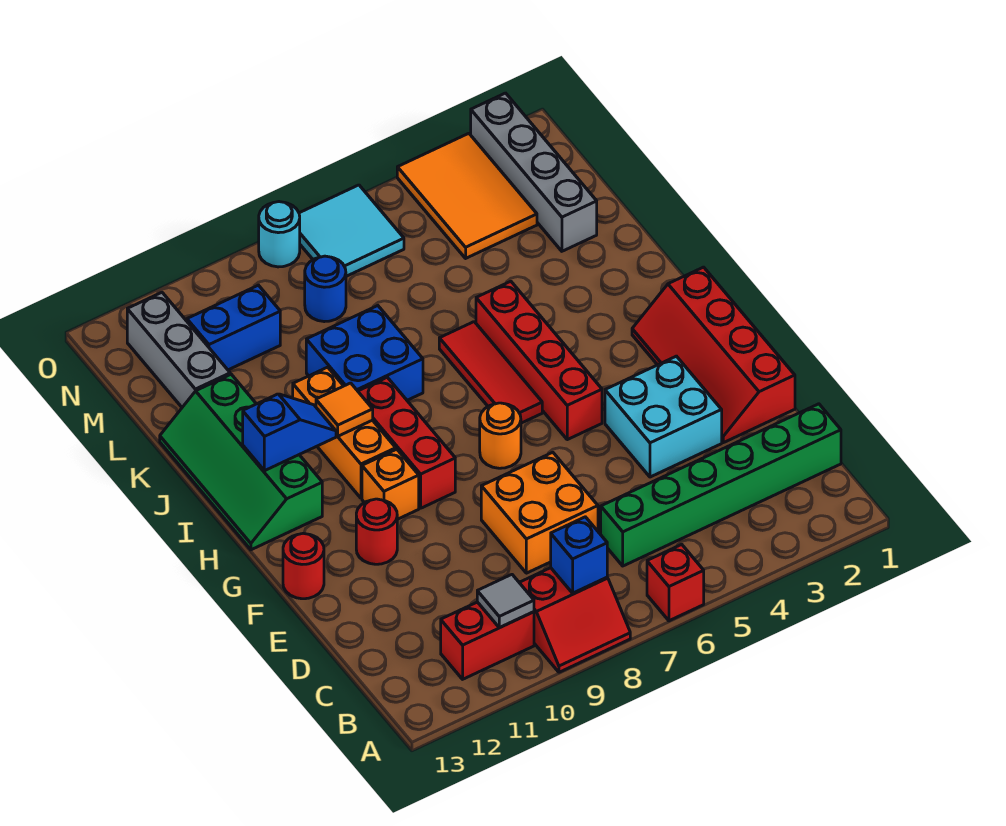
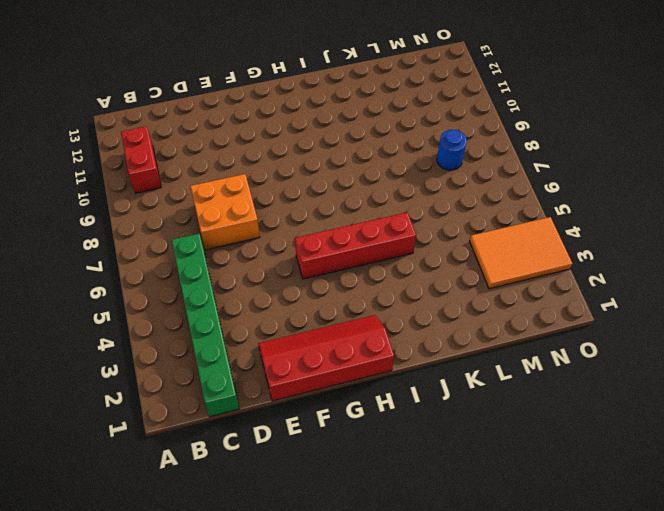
none -> red 1x1 brick [647,544,704,621]
none -> red 2x2 slope [519,568,630,672]
none -> cyan 2x2 brick [605,356,722,477]

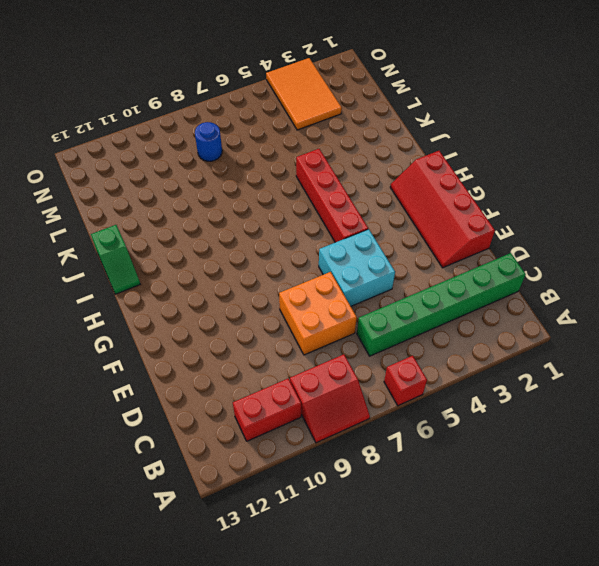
cyan 2x2 brick [319,229,395,306] -> cyan 2x2 brick moved to [605,356,722,477]
green 1x2 slope [91,225,140,294] -> green 2x4 slope [160,374,322,550]
none -> red 1x1 round brick [356,499,397,564]
none -> red 1x1 round brick [283,533,324,599]
none -> orange 1x1 round brick [480,403,521,468]

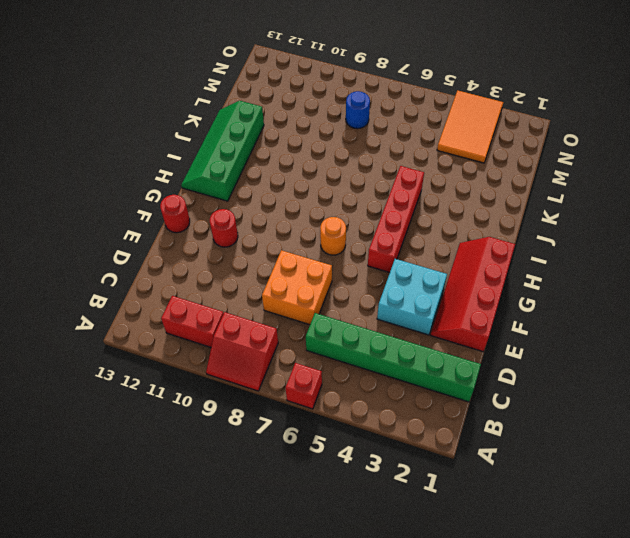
none -> red 1x3 brick [358,377,455,508]
none -> orange 1x1 brick [362,449,419,519]
none -> red 1x3 tile [439,322,542,423]

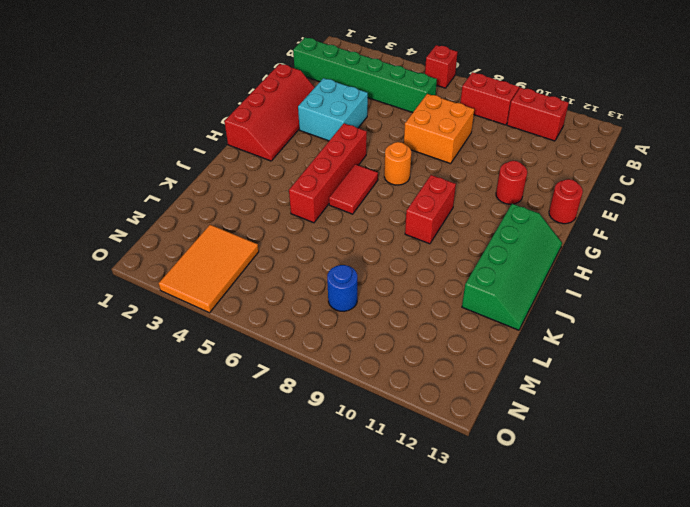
red 1x2 tile [329,164,378,214] -> red 1x3 tile [439,322,542,423]
red 1x2 brick [405,175,456,244] -> red 1x3 brick [358,377,455,508]
none -> orange 1x1 brick [362,449,419,519]
none -> orange 1x3 brick [293,367,396,498]
none -> blue 2x2 brick [306,306,423,400]

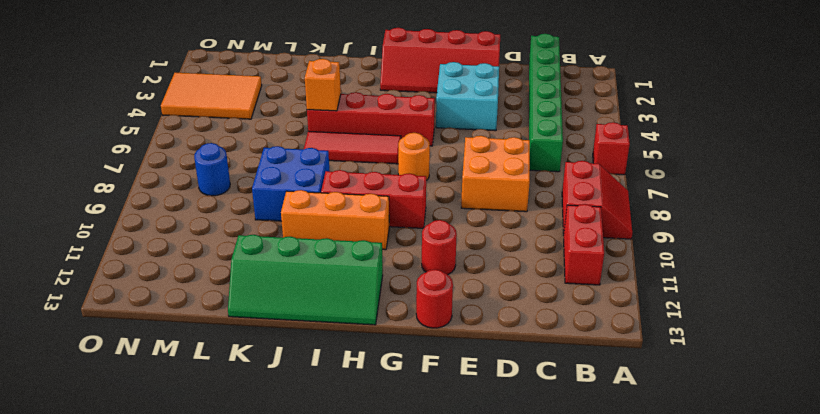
orange 1x1 brick [305,59,341,111] -> orange 1x1 brick moved to [362,449,419,519]
none -> grey 1x4 brick [471,93,597,251]
none -> grey 1x3 brick [127,292,230,407]
none -> blue 1x2 brick [187,285,280,370]

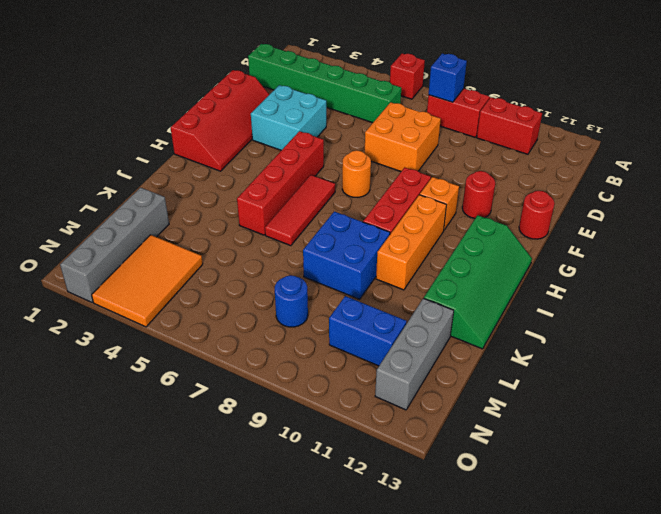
none -> cyan 2x2 tile [299,185,404,276]
none -> cyan 1x1 round brick [259,202,300,267]
none -> grey 1x1 tile [477,575,534,628]

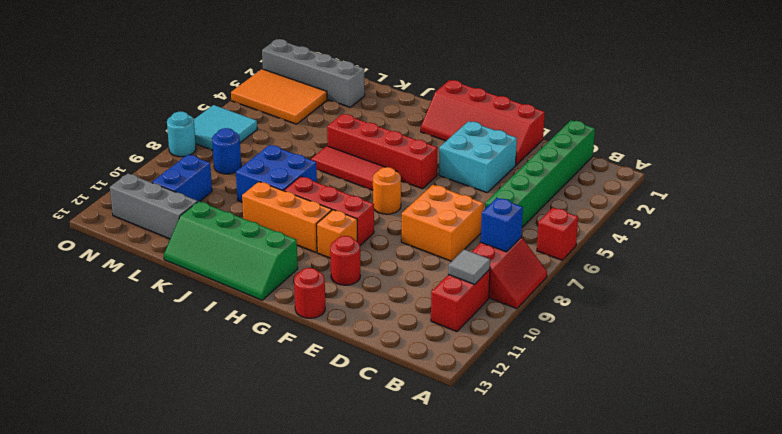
none -> orange 1x1 tile [316,383,373,436]
none -> blue 1x2 slope [243,394,336,471]

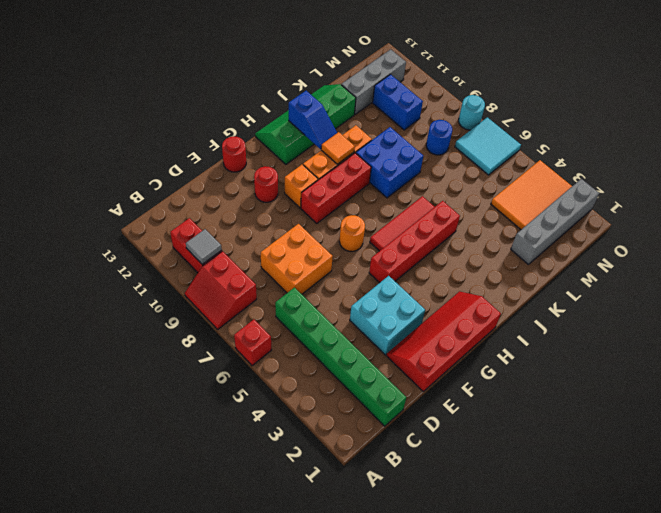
none -> blue 1x1 brick [551,517,607,593]

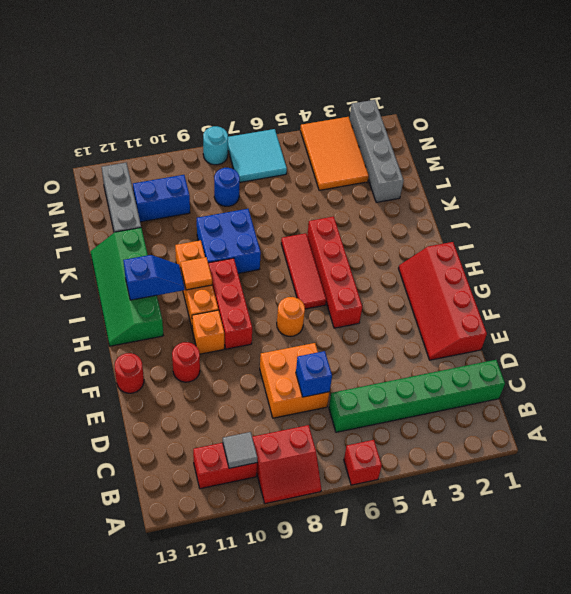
blue 1x1 brick [296,351,332,397] -> blue 1x1 brick moved to [551,517,607,593]
none -> cyan 2x2 brick [605,356,722,477]

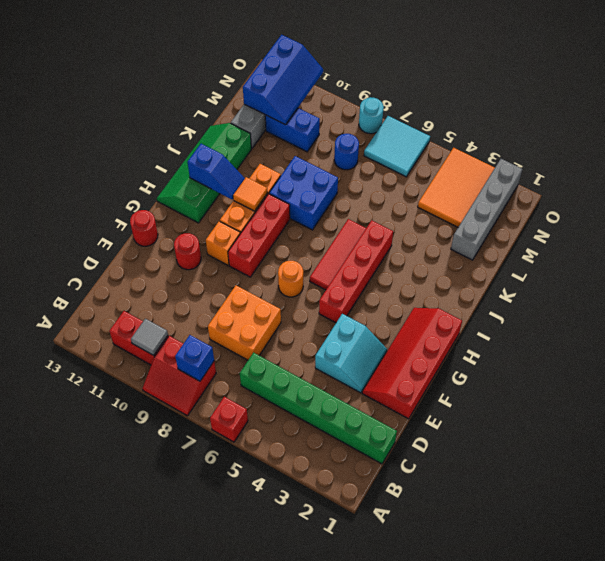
cyan 2x2 slope [315,314,387,393] -> cyan 2x2 brick [605,356,722,477]
blue 2x3 slope [243,35,323,125] -> none

